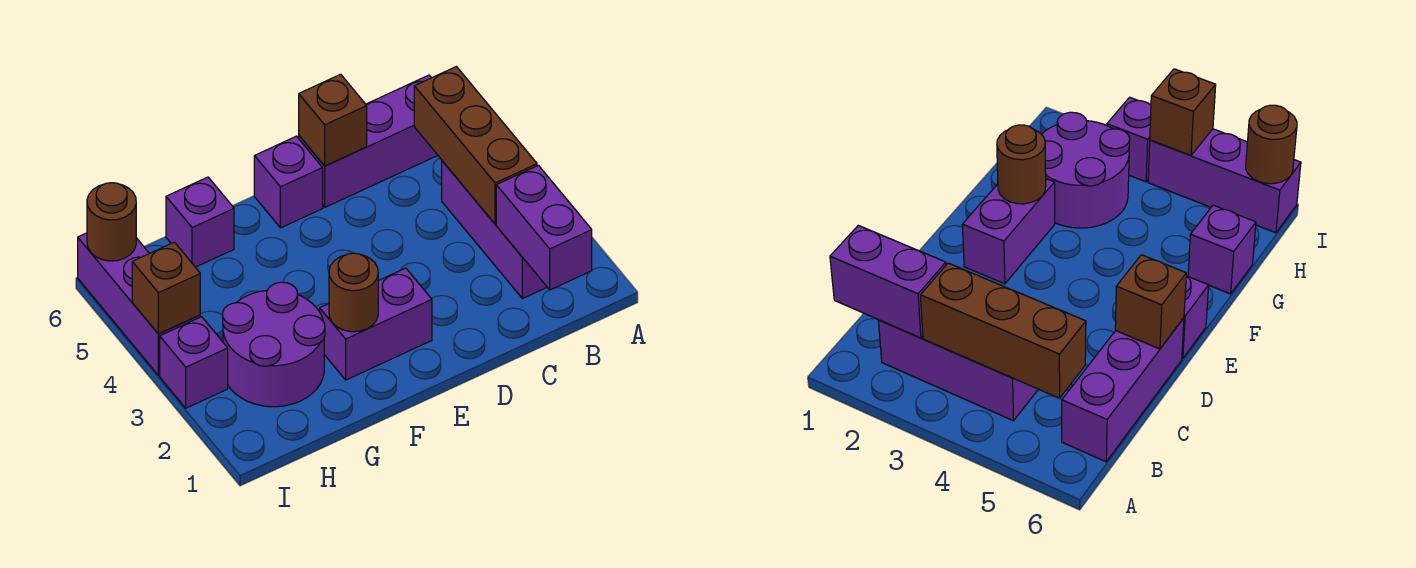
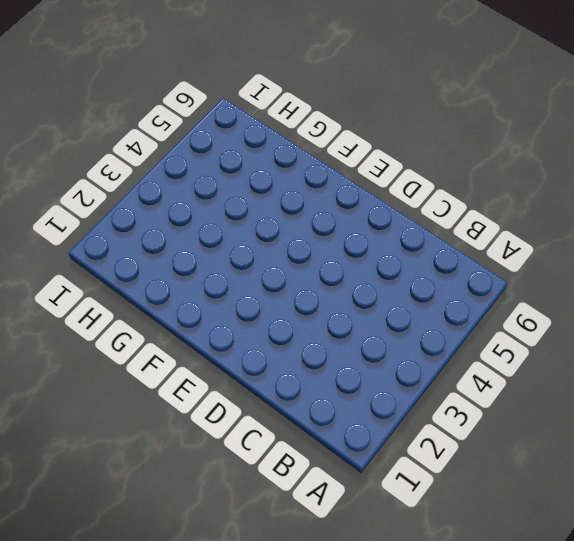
none -> purple 1x3 brick [442,161,547,299]
none -> purple 1x3 brick [299,75,438,207]
none -> purple 1x2 brick [320,268,432,380]

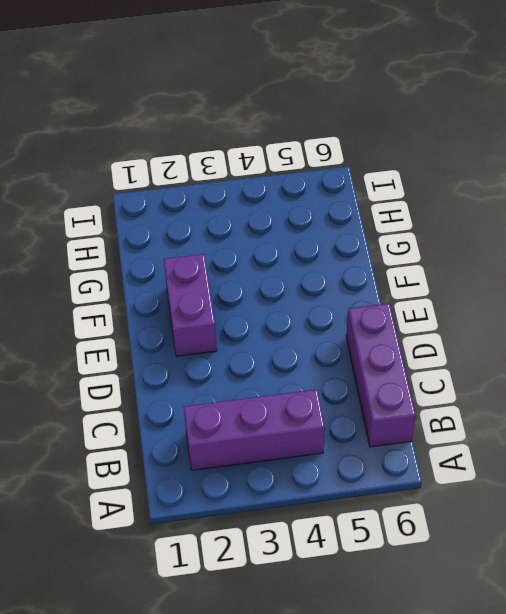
none -> purple 1x1 brick [254,136,323,228]
none -> purple 2x2 round brick [223,282,325,407]
none -> purple 1x1 brick [166,177,234,267]

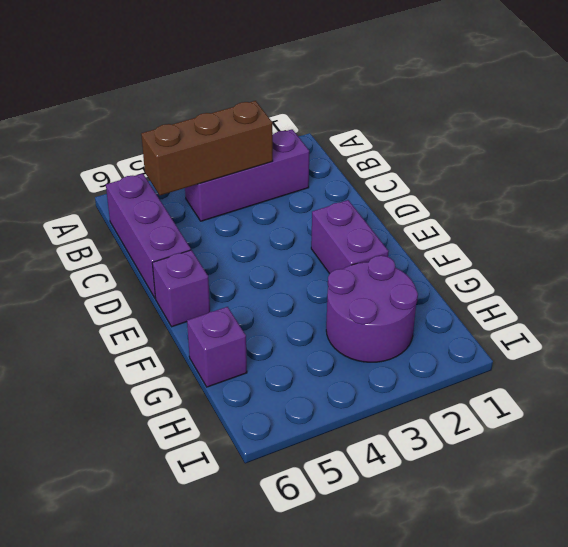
none -> purple 1x1 brick [160,317,228,408]
none -> purple 1x3 brick [78,233,200,375]
none -> purple 1x2 brick [496,165,592,290]

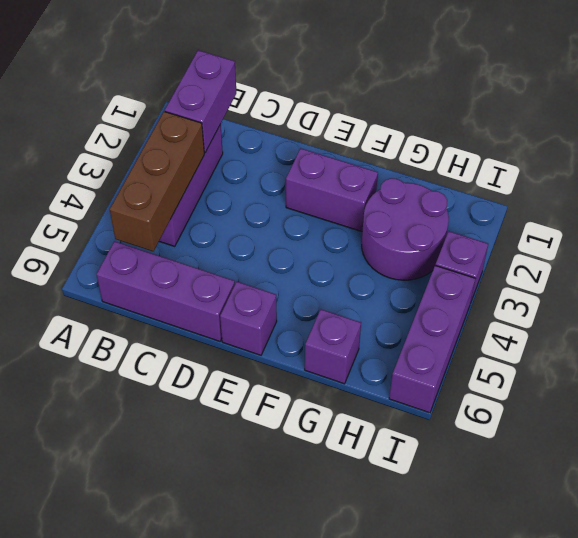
none -> brown 1x1 brick [299,74,367,166]
none -> brown 1x1 round brick [329,253,378,332]
none -> brown 1x1 brick [132,242,200,334]

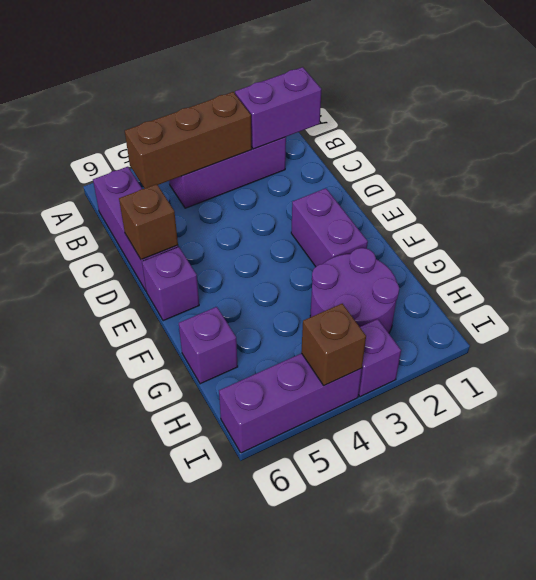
none -> brown 1x1 round brick [329,253,378,332]
none -> brown 1x1 round brick [87,183,136,261]

